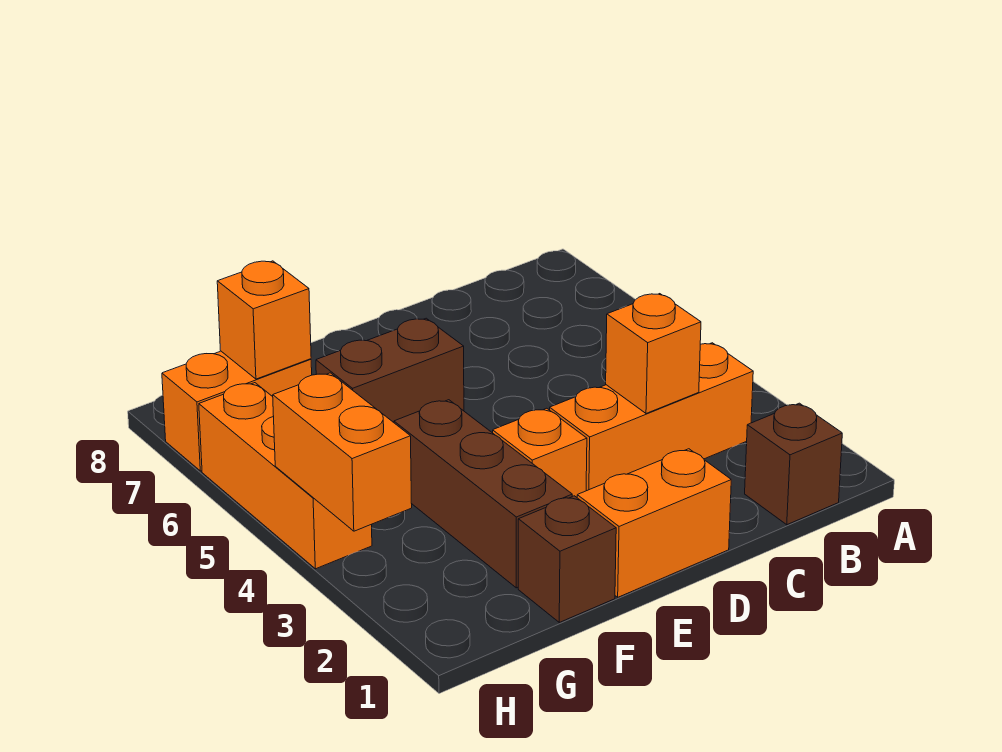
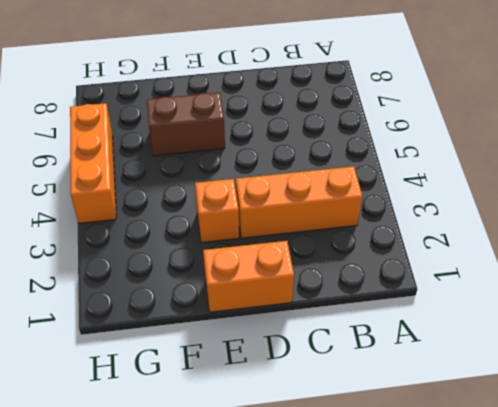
none -> brown 1x1 brick [745,403,842,525]
none -> brown 1x1 brick [518,496,616,622]
none -> brown 1x3 brick [394,400,572,588]

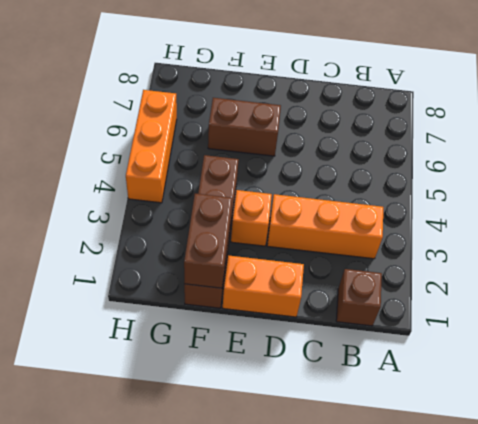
brown 1x2 brick [184,194,232,288] -> none
none -> orange 1x2 brick [162,351,312,471]
none -> orange 1x1 brick [606,294,701,414]
none -> orange 1x1 brick [217,261,311,379]

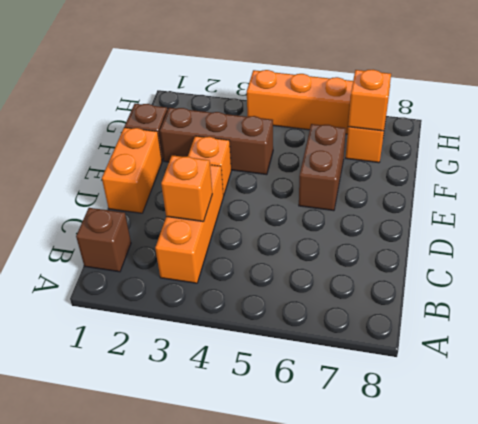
none -> orange 1x2 brick [273,373,412,531]

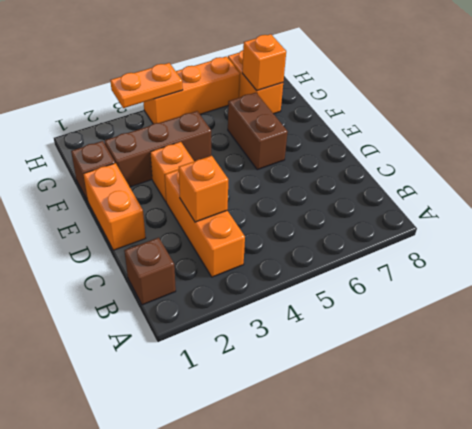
orange 1x2 plate [110,63,183,108] -> orange 1x2 brick [273,373,412,531]

